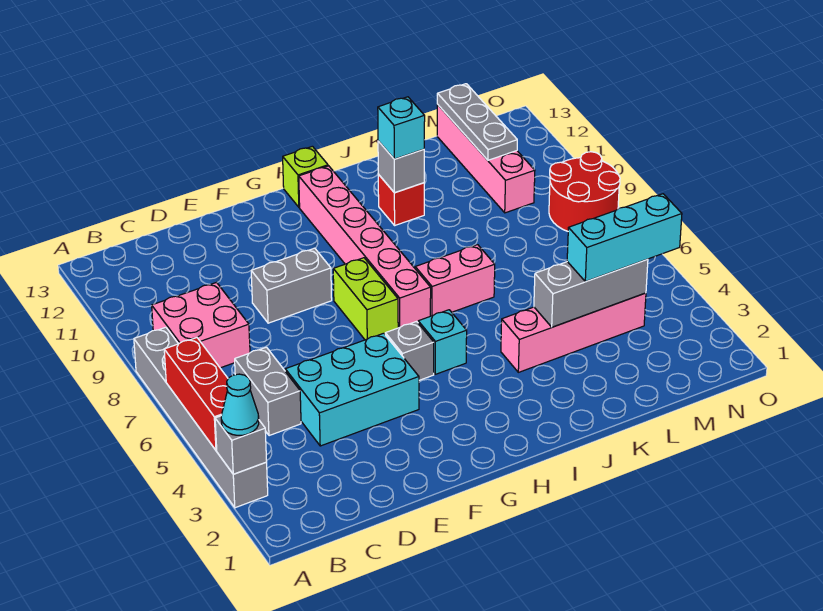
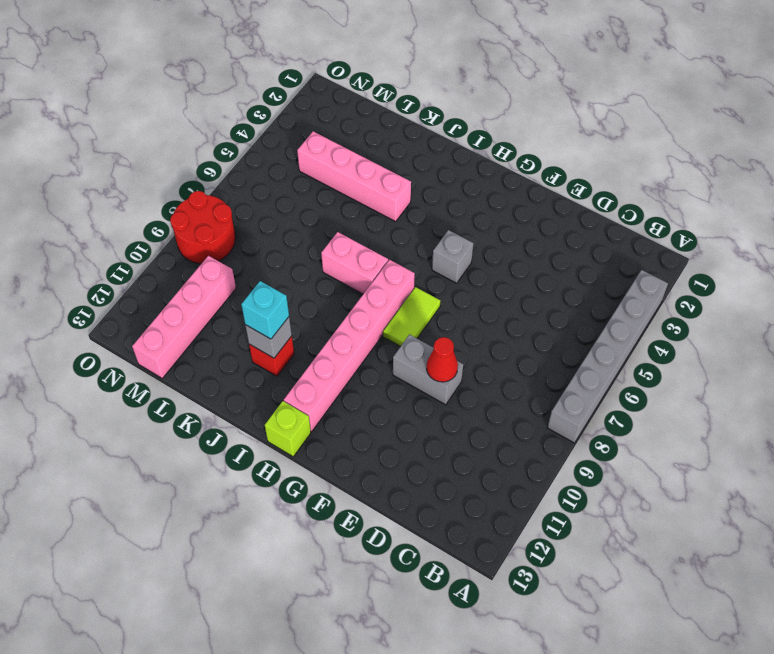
red 1x1 cone [427,337,458,382] -> none
lime 1x2 tile [383,287,440,347] -> lime 1x2 brick [333,258,398,340]
none -> pink 2x2 brick [152,283,250,368]
none -> grey 1x2 brick [235,347,301,436]
none -> cyan 2x3 brick [285,333,419,446]

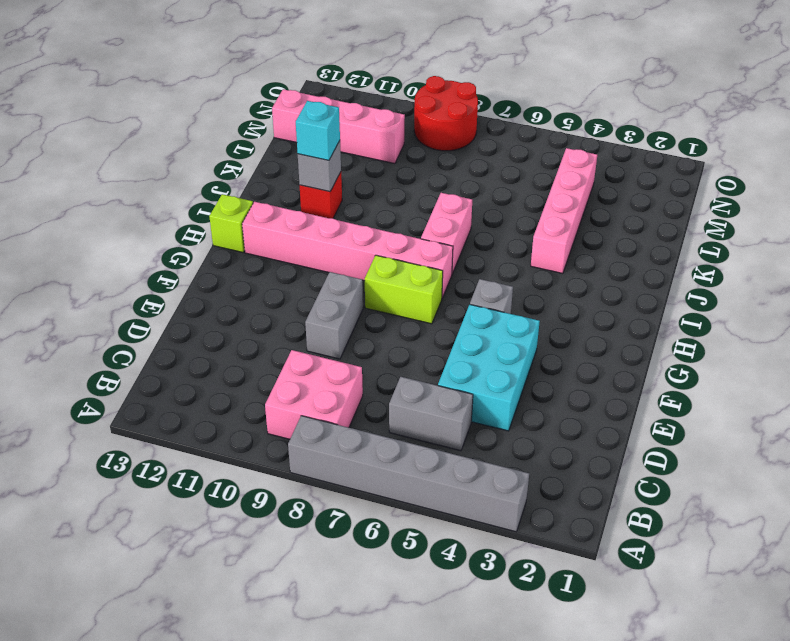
none -> cyan 1x1 brick [418,310,467,374]
none -> grey 1x1 brick [215,416,267,474]
none -> red 1x3 brick [164,338,228,450]

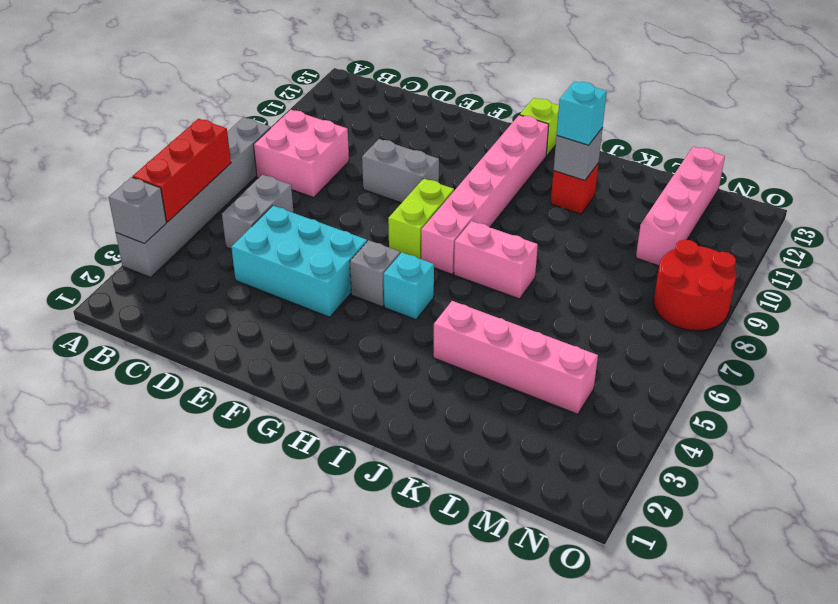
none -> grey 1x3 brick [534,259,648,327]
none -> grey 1x3 plate [437,84,517,160]
none -> cyan 1x1 cone [221,374,259,435]

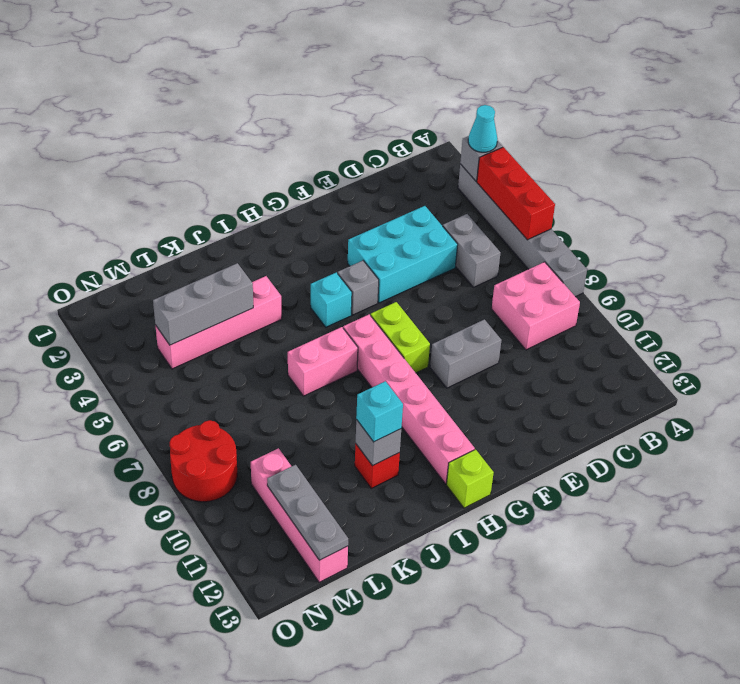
none -> cyan 1x3 brick [567,194,682,282]

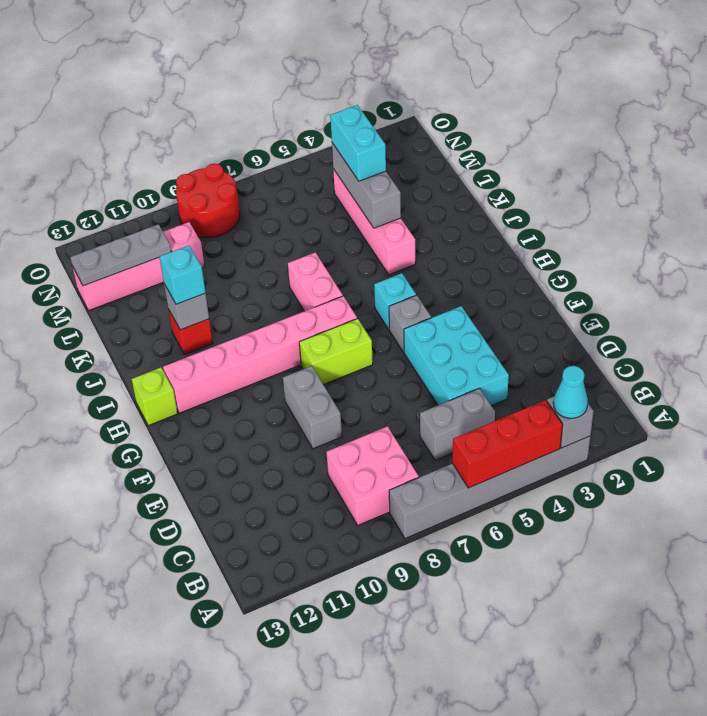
cyan 1x2 brick [330,105,386,181] -> cyan 1x3 brick [567,194,682,282]

